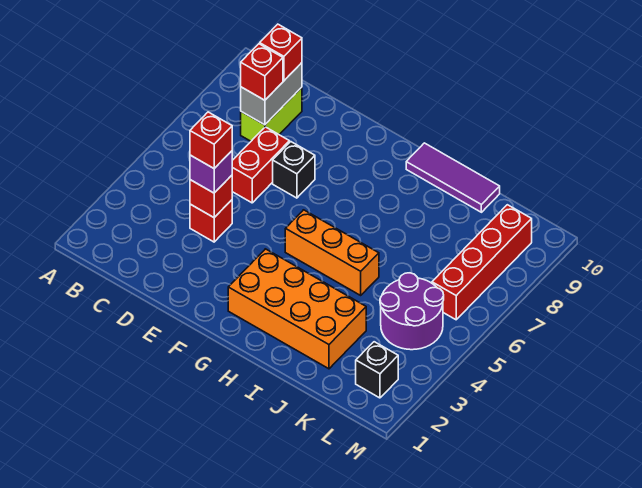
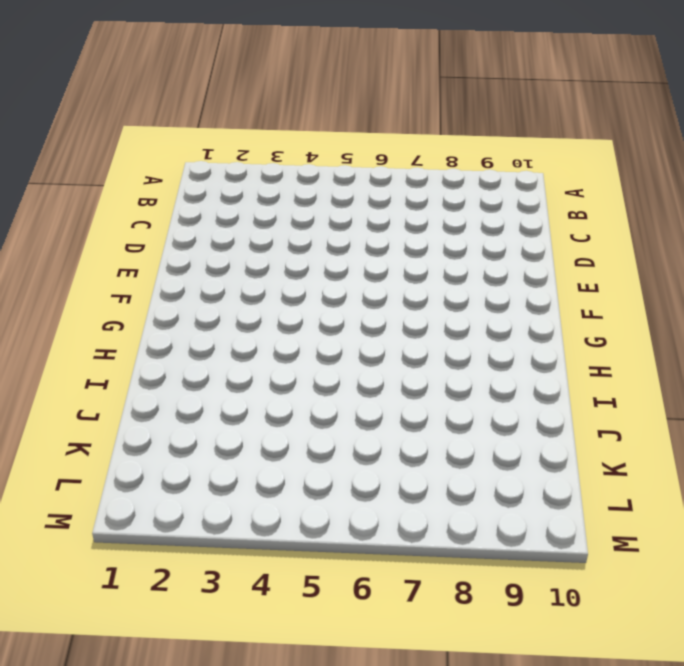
none -> lime 1x2 brick [241,87,302,141]
none -> red 1x1 brick [190,200,232,242]
none -> red 1x2 brick [232,127,289,203]

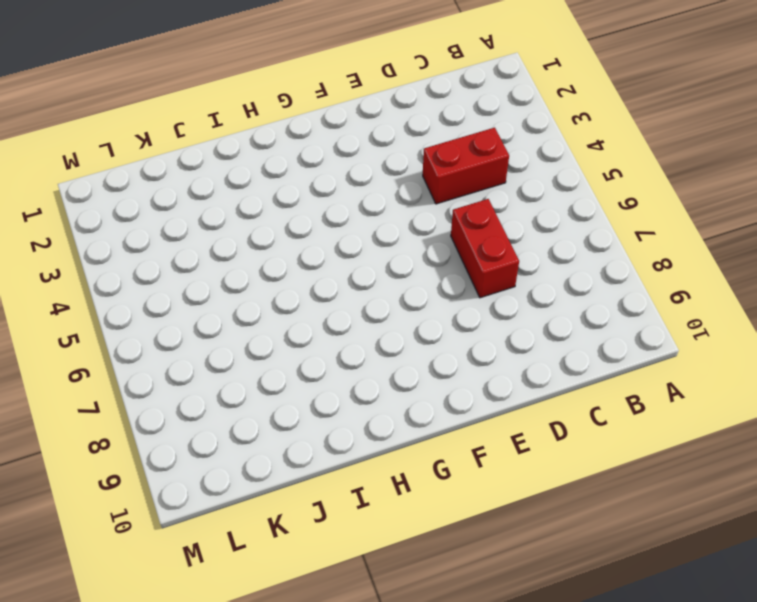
red 1x2 brick [423,128,509,204] -> red 1x1 brick [190,200,232,242]
none -> lime 1x2 brick [241,87,302,141]
none -> black 1x1 brick [273,142,315,198]
none -> orange 2x4 brick [228,249,366,369]

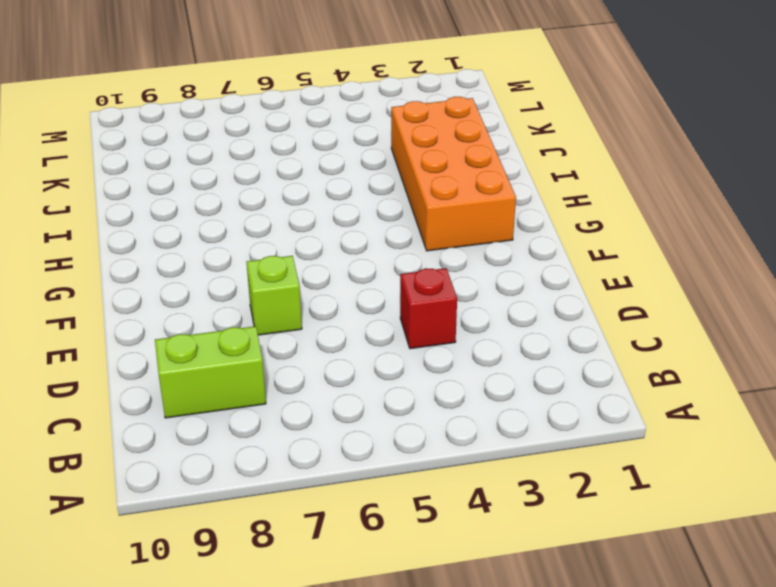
lime 1x1 brick [247,256,302,335] -> black 1x1 brick [273,142,315,198]
none -> red 1x2 brick [232,127,289,203]
none -> orange 1x3 brick [285,210,379,295]
none -> purple 1x3 tile [406,143,500,212]

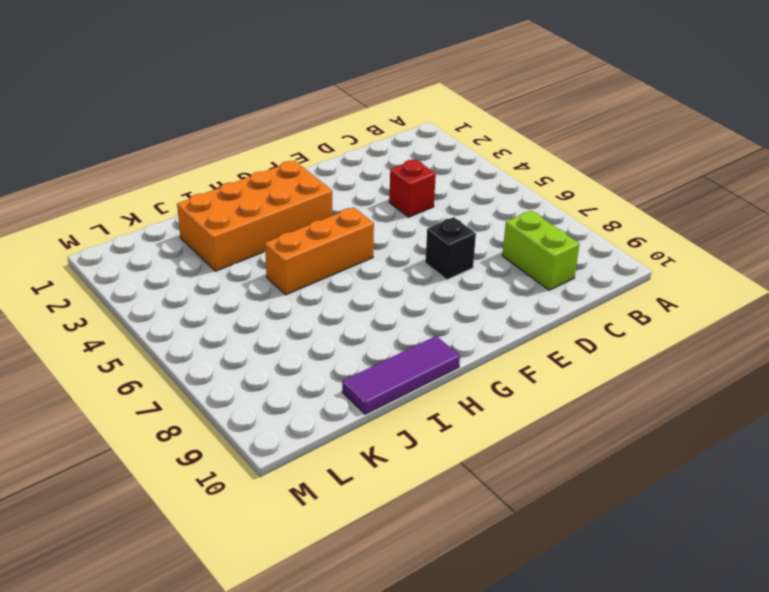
none -> red 1x2 brick [232,127,289,203]
none -> purple 2x2 round brick [380,273,444,350]
none -> black 1x1 brick [356,342,398,398]

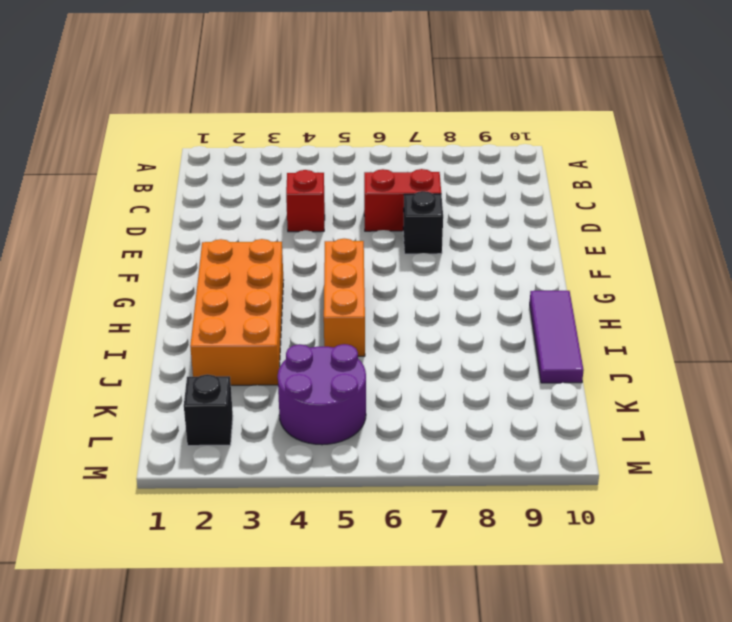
none -> lime 1x2 brick [241,87,302,141]
none -> red 1x4 brick [432,205,532,320]
none -> grey 1x2 brick [241,63,302,125]

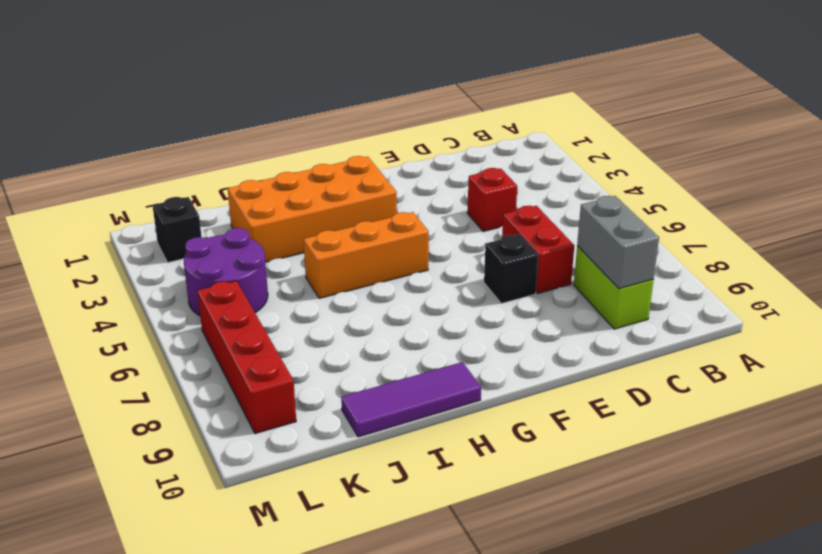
none -> red 1x1 brick [190,175,232,217]
none -> red 1x1 brick [241,44,283,100]
none -> red 1x1 brick [260,24,302,81]

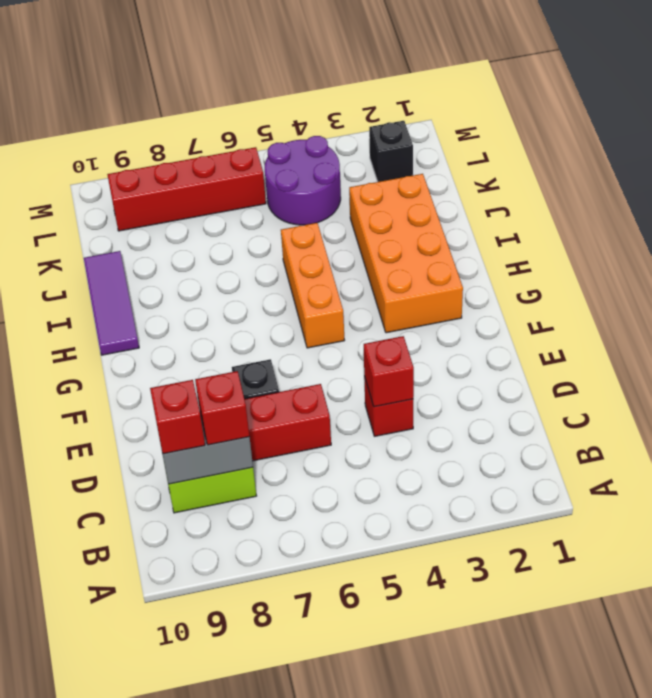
none -> purple 1x1 brick [190,151,232,193]
none -> red 1x1 brick [190,112,232,168]

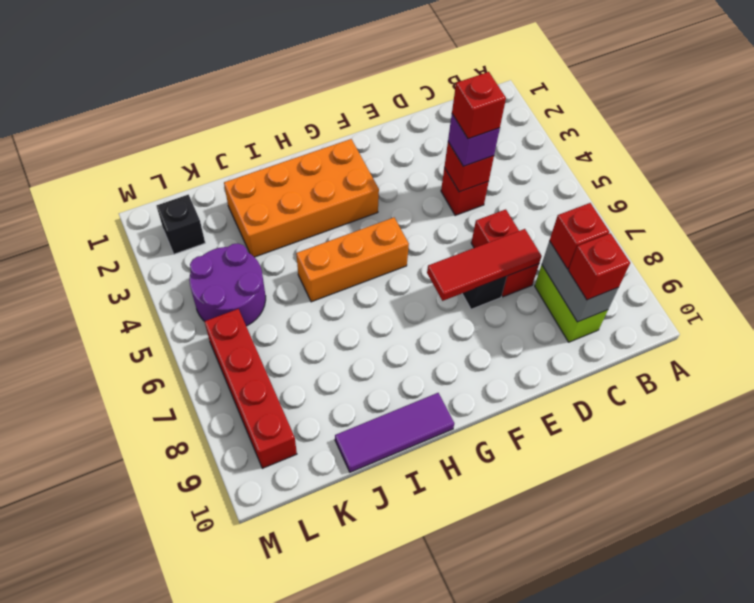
red 1x3 tile [427,229,542,301] -> none

